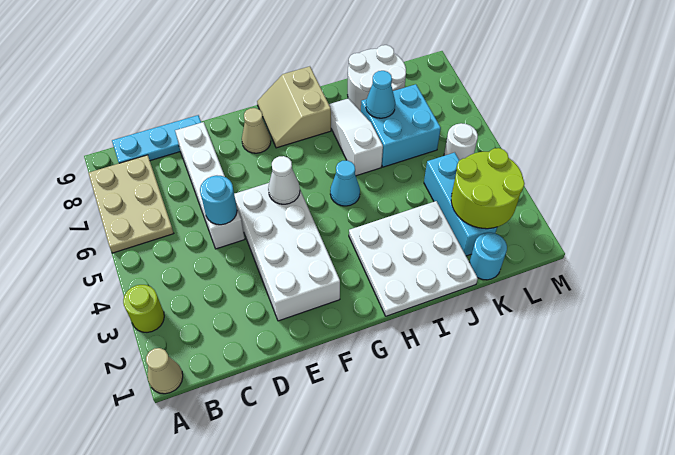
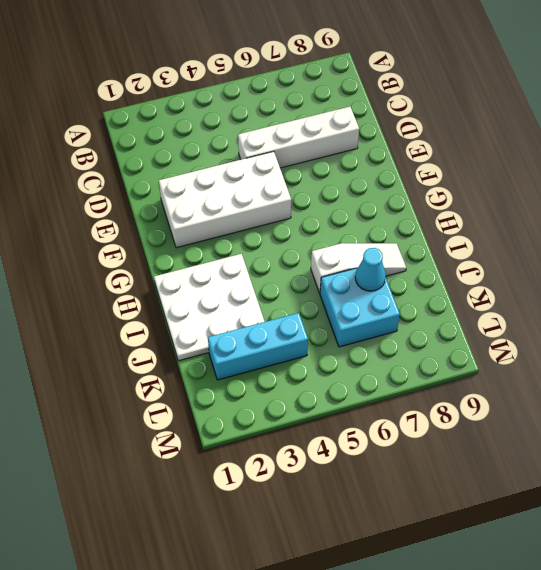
none -> tan 1x1 cone [146,348,183,394]
none -> lime 1x1 round brick [123,285,164,332]
none -> tan 2x3 plate [89,155,174,253]

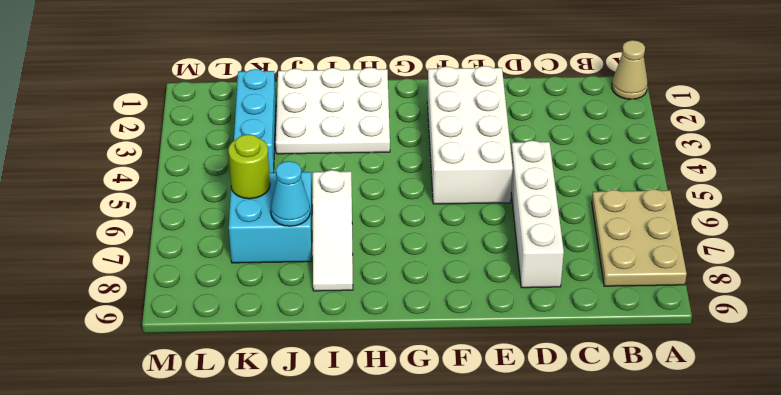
lime 1x1 round brick [228,134,270,199] -> lime 1x1 round brick moved to [123,285,164,332]
none -> cyan 1x3 plate [112,115,201,163]
none -> tan 1x1 cone [242,108,271,153]
none -> tan 2x2 slope [257,66,331,148]

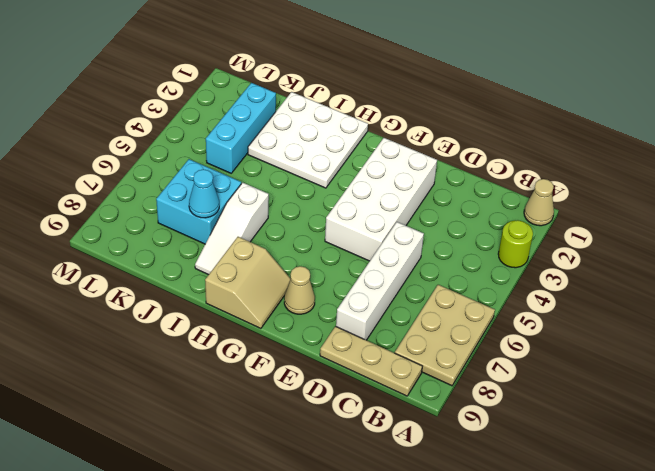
tan 1x3 plate [320,326,422,396] -> cyan 1x3 plate [112,115,201,163]
none -> cyan 1x1 cone [330,160,360,206]
none -> white 2x2 round brick [348,45,406,111]
none -> cyan 1x1 round brick [469,233,507,280]

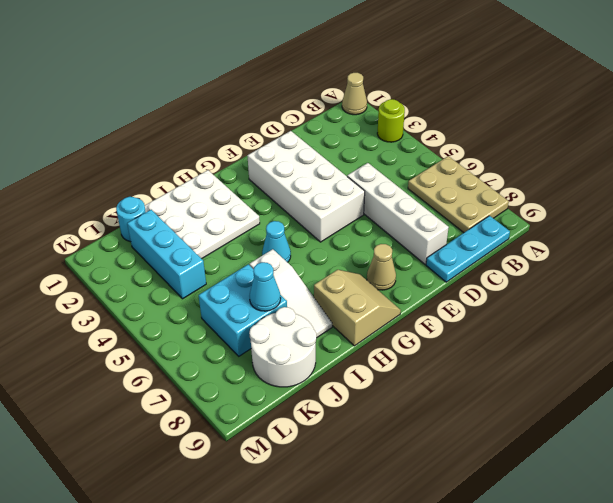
none -> white 1x1 round brick [444,123,478,160]
none -> cyan 1x1 round brick [200,176,237,225]
none -> white 1x1 cone [268,156,300,204]

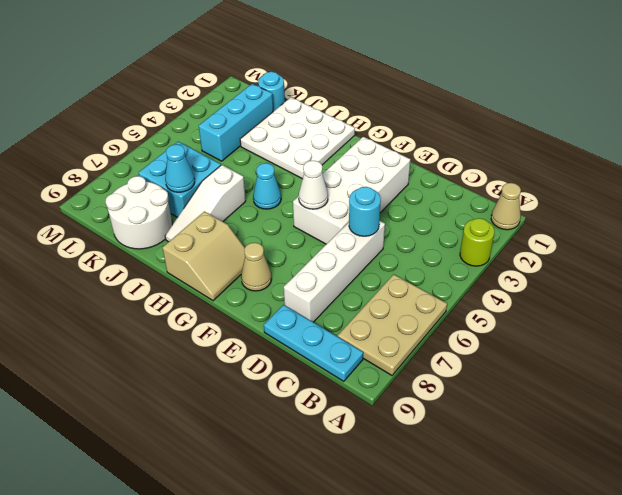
none -> white 1x1 round brick [444,123,478,160]
none -> lime 2x2 round brick [451,148,525,229]

